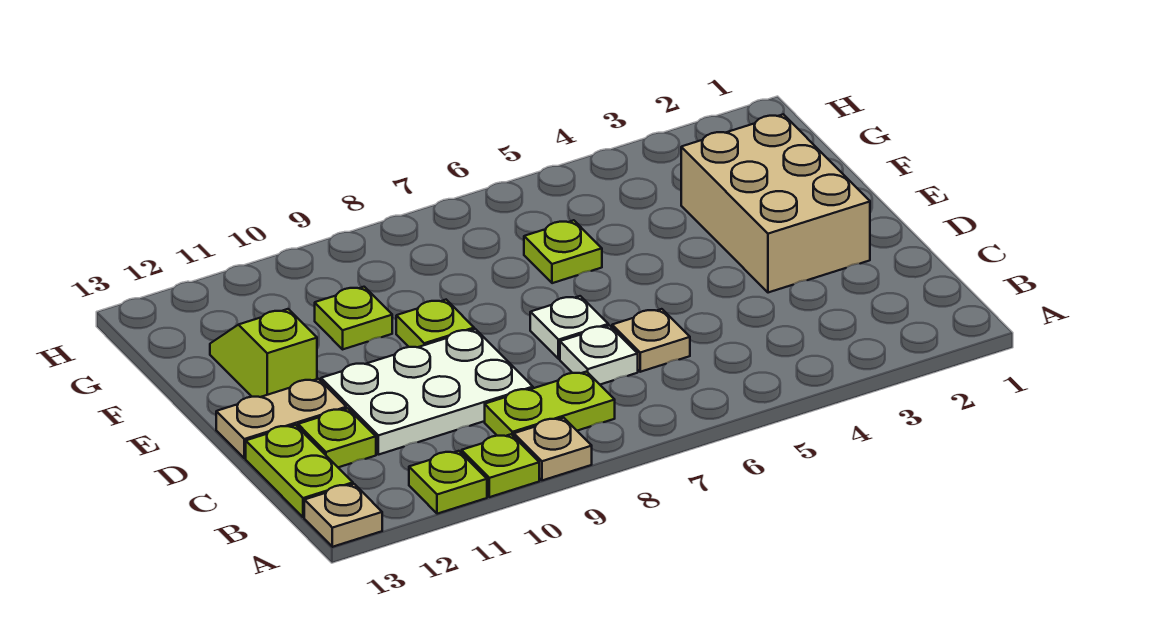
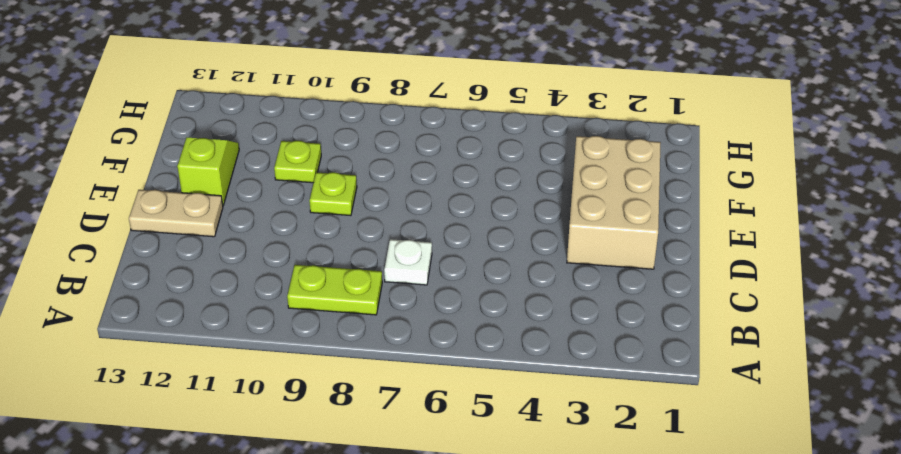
none -> tan 1x1 plate [514,418,592,480]
none -> lime 1x1 plate [462,434,539,497]
none -> lime 1x1 plate [409,451,487,514]

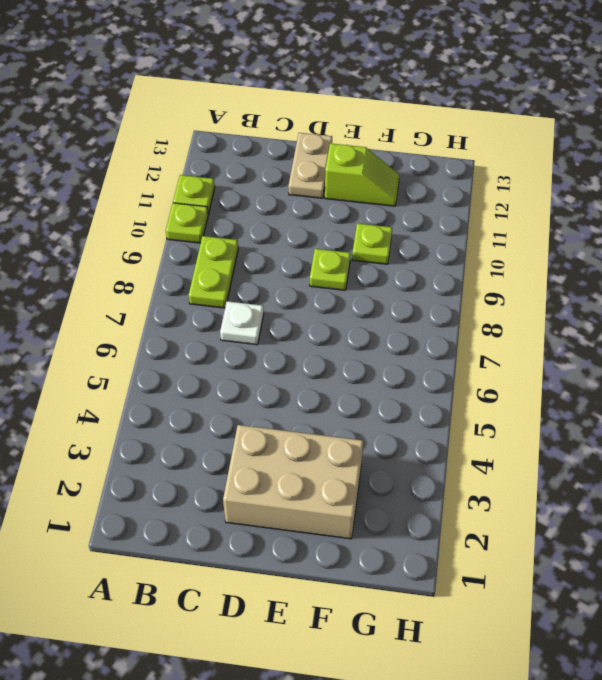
none -> tan 1x1 plate [514,418,592,480]
none -> tan 1x1 plate [304,484,382,547]
none -> lime 1x2 plate [246,425,353,517]

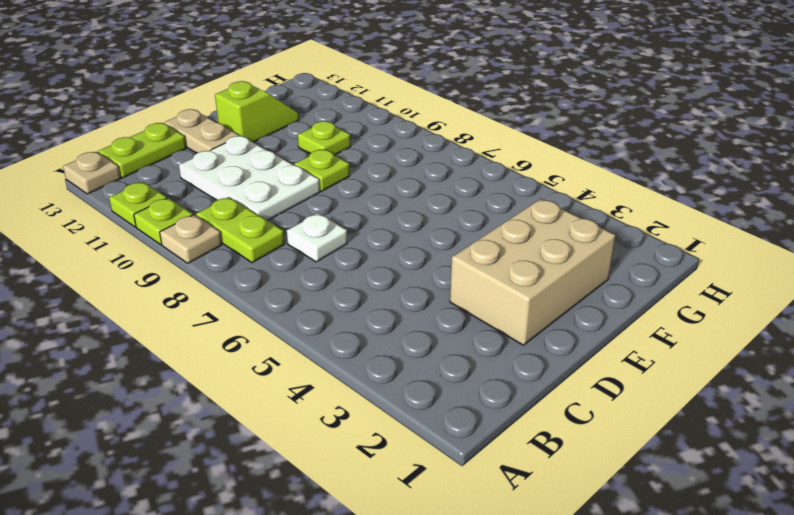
none -> tan 1x1 plate [612,309,690,372]
none -> lime 1x1 plate [298,408,376,467]
none -> white 1x1 plate [530,296,608,359]

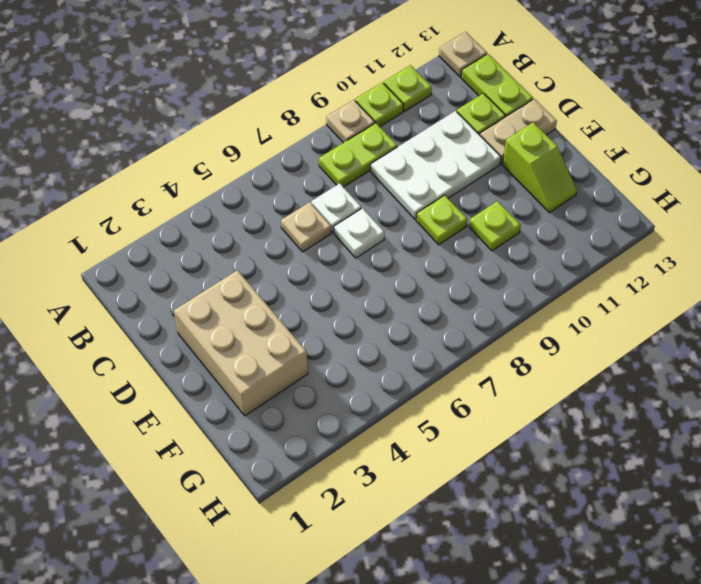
none -> lime 1x1 plate [524,220,602,283]

